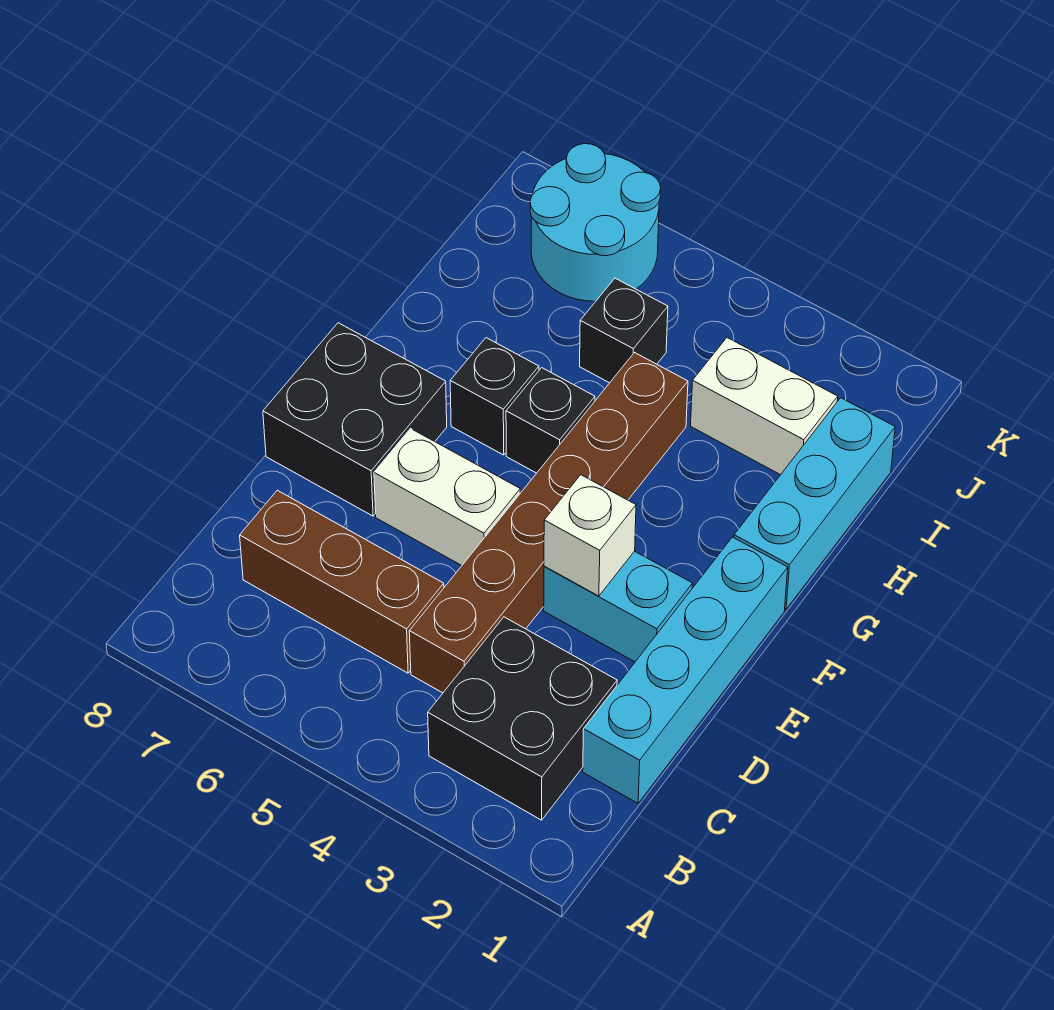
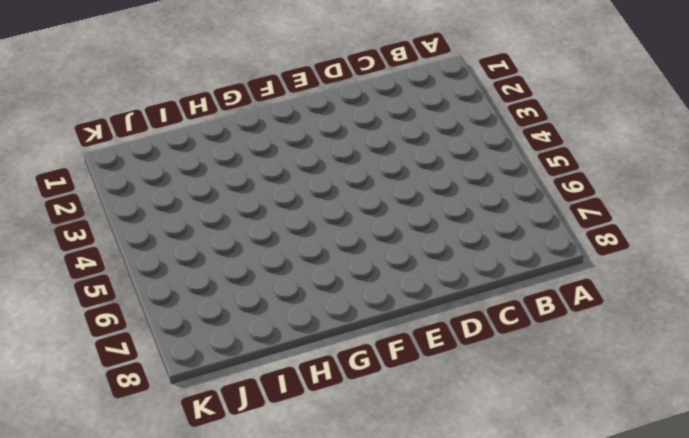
none -> black 2x2 brick [428,617,617,820]
none -> cyan 1x4 brick [583,537,788,803]
none -> brown 1x6 brick [409,353,688,693]

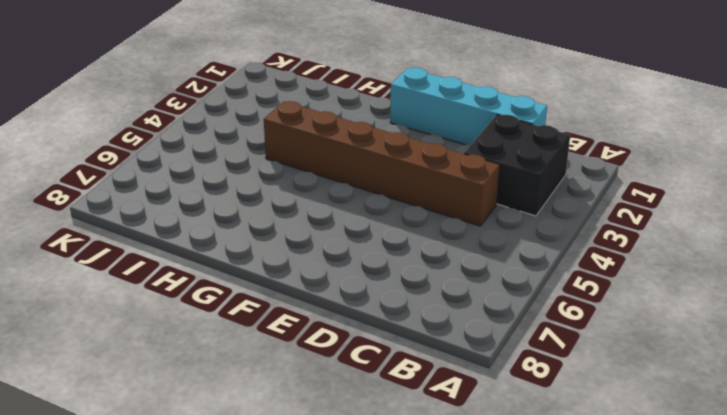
none -> brown 1x3 brick [240,490,444,673]
none -> cyan 1x2 brick [544,551,693,662]
none -> white 1x2 brick [374,429,520,565]

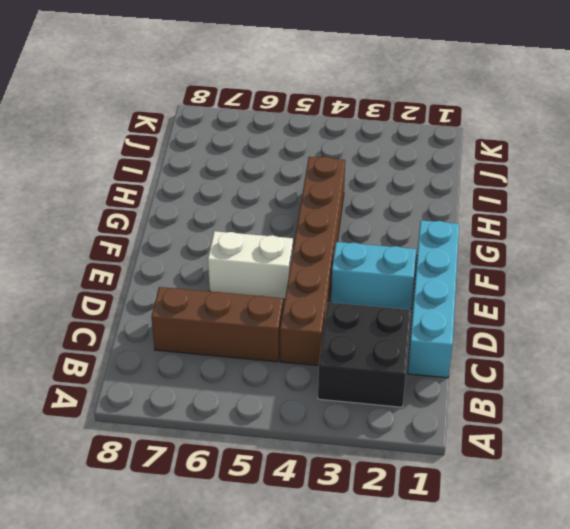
none -> black 2x2 brick [263,323,447,516]
none -> cyan 1x3 brick [734,398,895,609]
none -> black 1x1 brick [506,368,595,473]

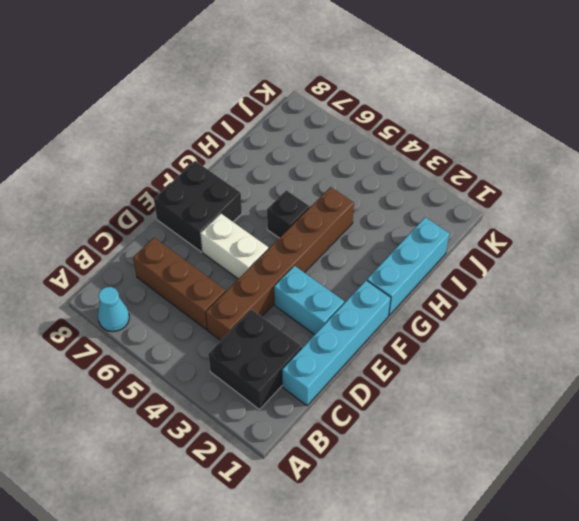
cyan 1x1 cone [98,287,129,332] -> none
none -> black 1x1 brick [450,338,539,455]
none -> white 1x2 brick [691,338,838,475]
none -> black 1x1 brick [580,278,668,383]

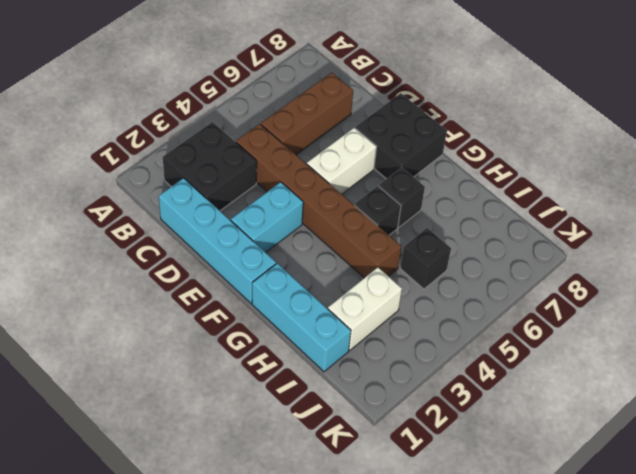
none -> cyan 2x2 round brick [530,144,661,301]
none -> white 1x1 brick [544,475,636,596]

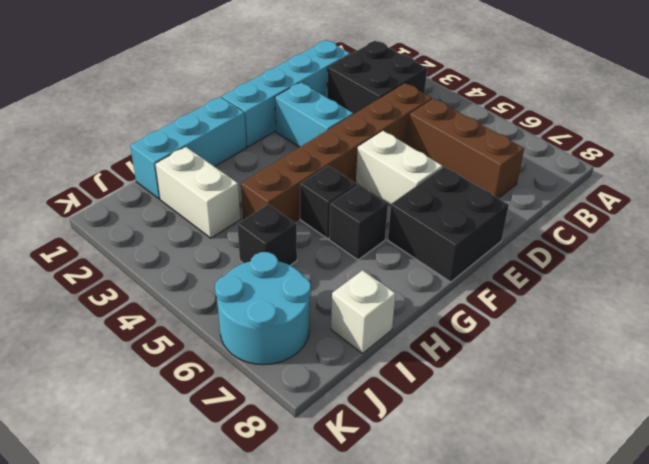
white 1x1 brick [331,270,396,353] -> white 1x1 brick moved to [544,475,636,596]

